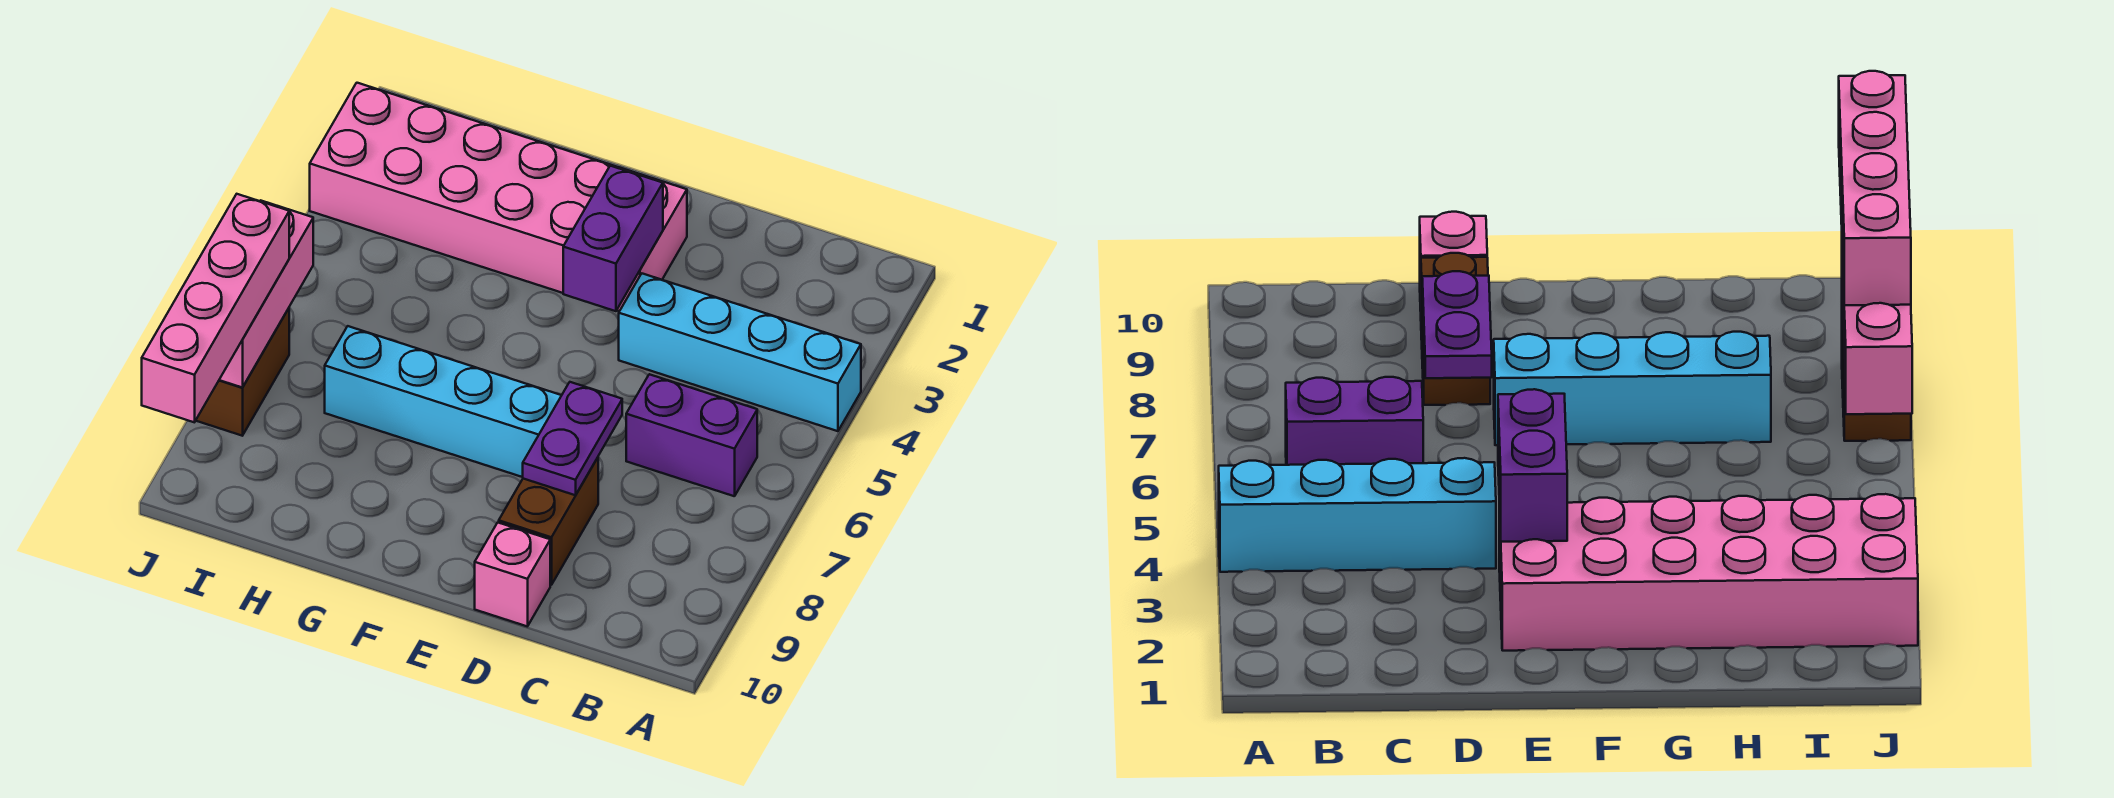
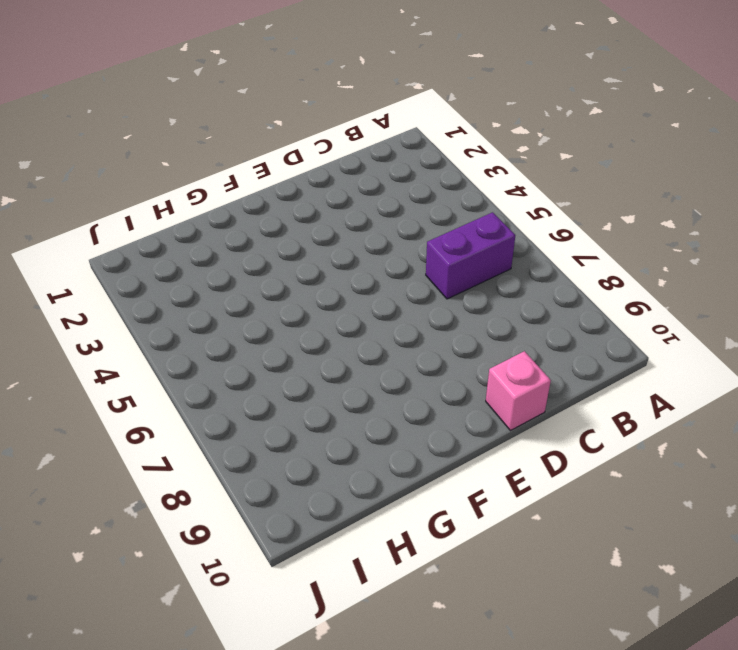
none -> cyan 1x4 brick [619,274,861,431]
none -> brown 1x2 brick [499,458,598,585]

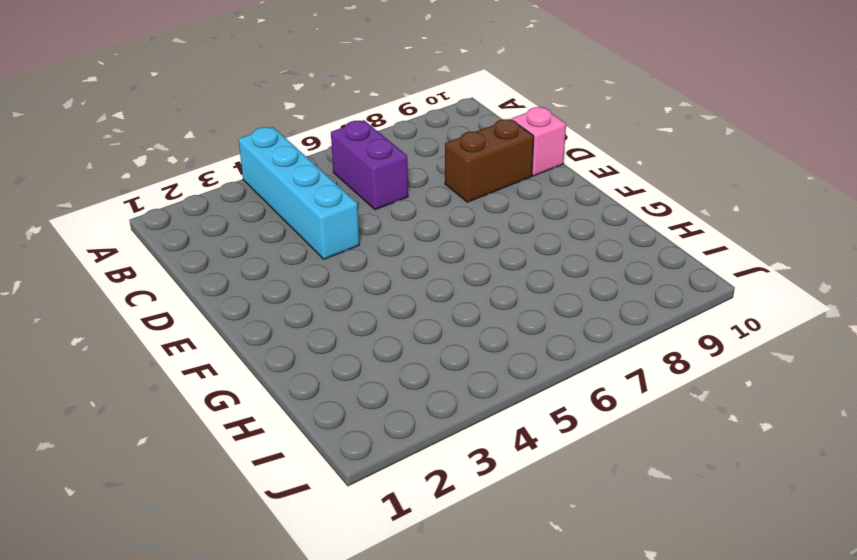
none -> pink 2x6 brick [310,83,687,311]
none -> cyan 1x4 brick [325,326,562,477]

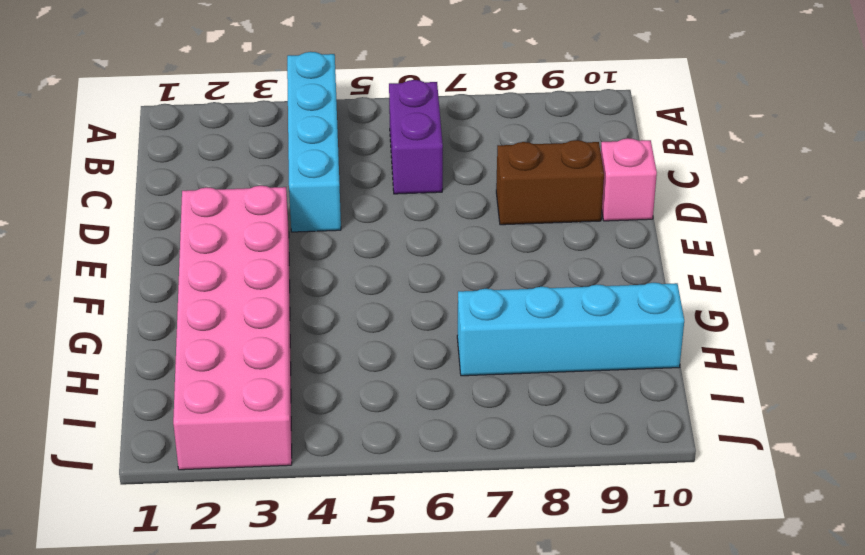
cyan 1x4 brick [457,283,684,376] -> cyan 1x4 brick turned to [325,326,562,477]
none -> brown 1x2 brick [196,308,289,436]
none -> purple 1x2 plate [523,382,622,495]

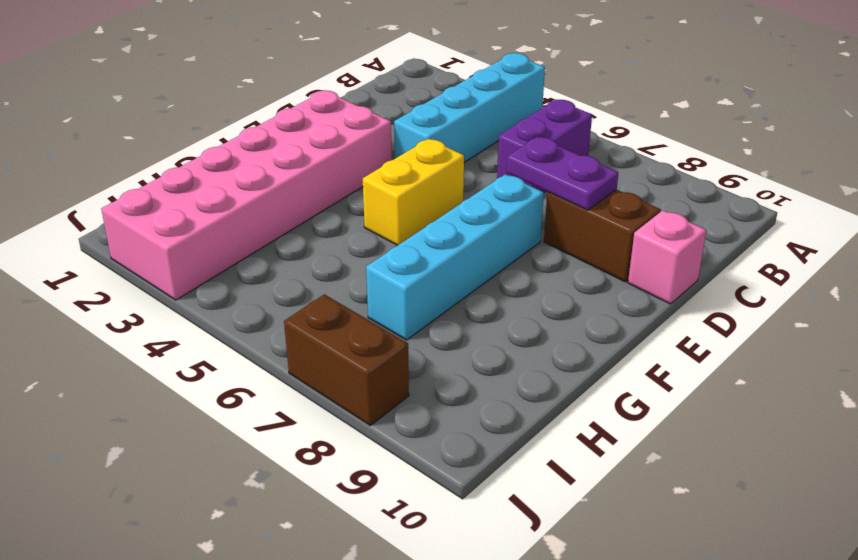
yellow 1x2 brick [363,139,464,245] -> none
none -> purple 1x2 brick [563,166,663,311]
none -> pink 1x3 brick [219,201,313,388]

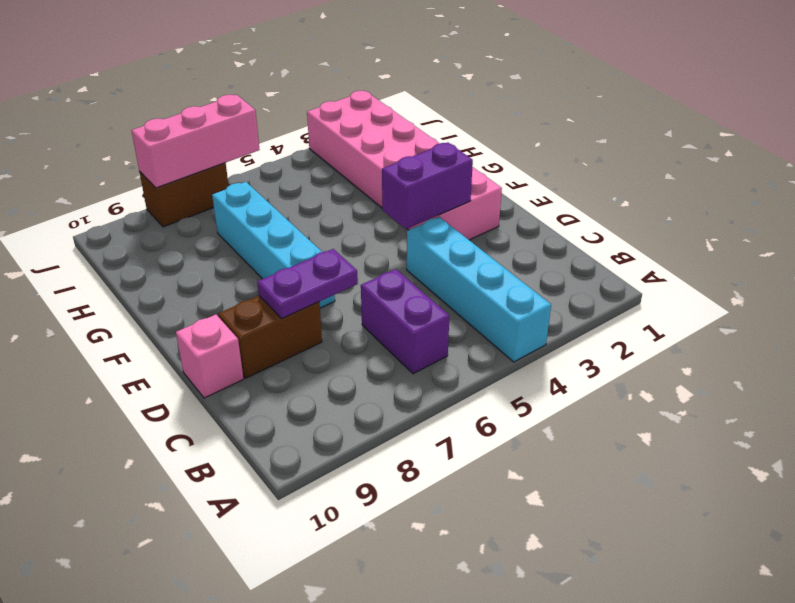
none -> pink 1x4 brick [142,194,289,422]

